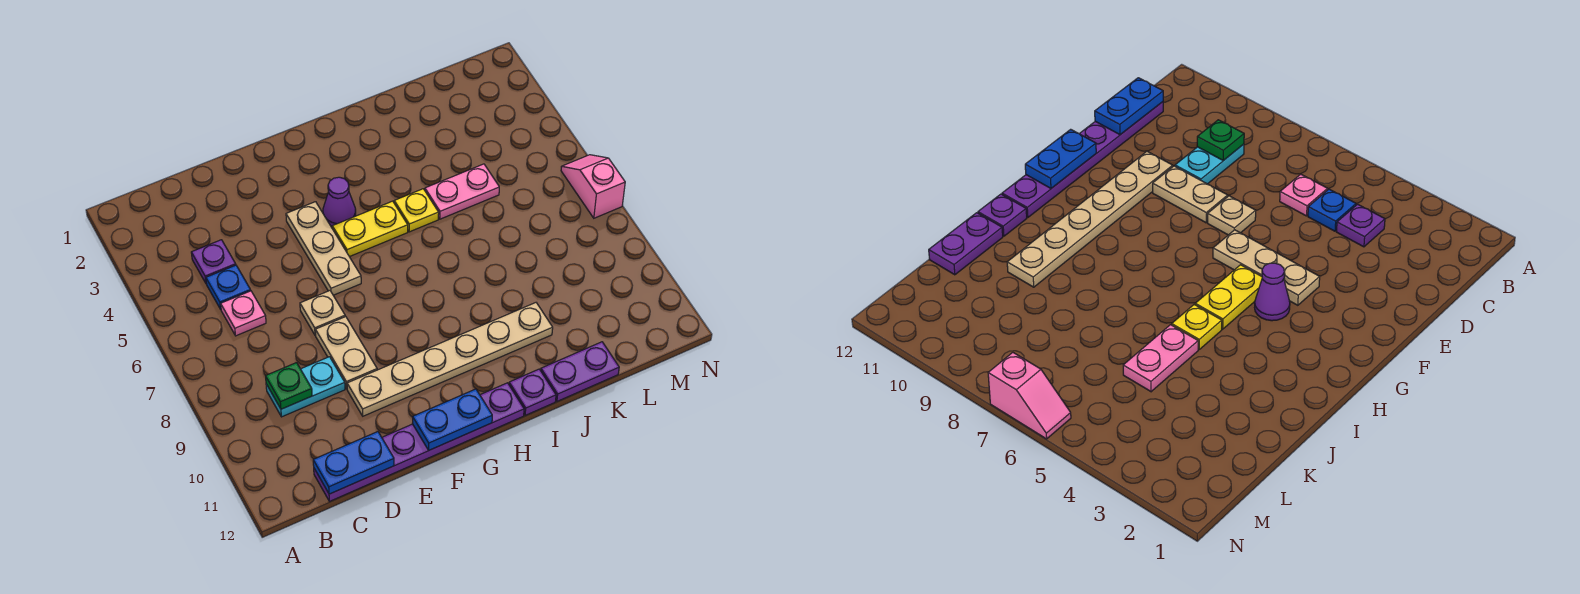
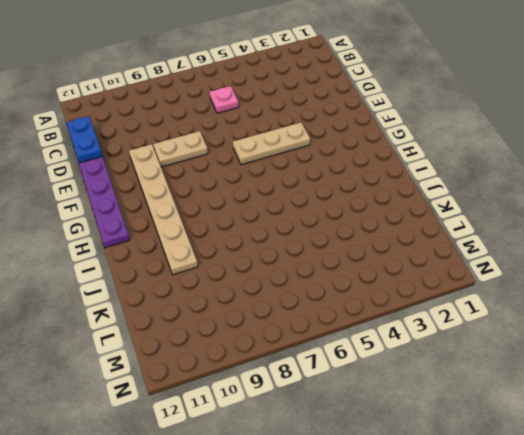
none -> purple 1x1 plate [191,240,236,284]
none -> blue 1x1 plate [206,265,251,309]
none -> cyan 1x2 plate [266,357,345,417]

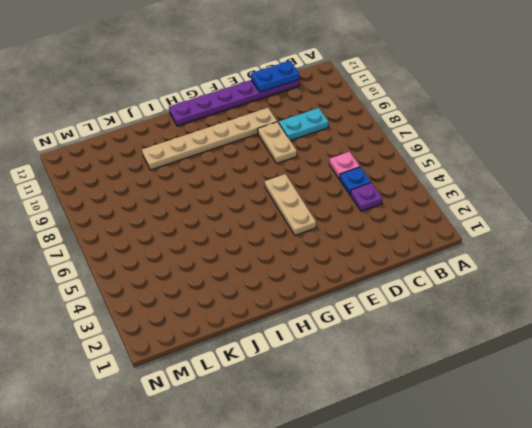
none -> tan 1x1 plate [300,291,345,335]
none -> purple 1x1 cone [323,177,356,226]
none -> yellow 1x2 plate [332,201,408,257]

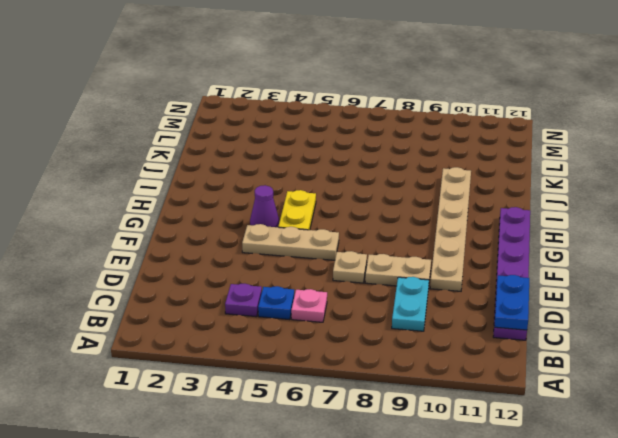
none -> yellow 1x1 plate [394,189,439,232]
none -> purple 1x1 plate [509,369,556,415]
none -> pink 1x2 plate [425,164,499,219]

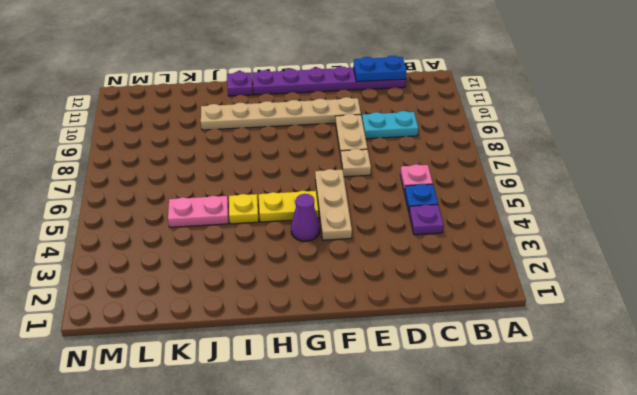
none -> purple 1x2 plate [541,342,619,401]
none -> pink 1x2 slope [561,155,625,218]
none -> green 1x1 plate [266,363,312,409]

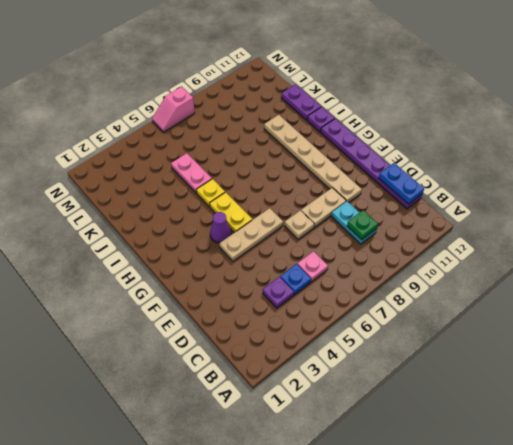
none -> blue 1x2 plate [412,389,492,450]

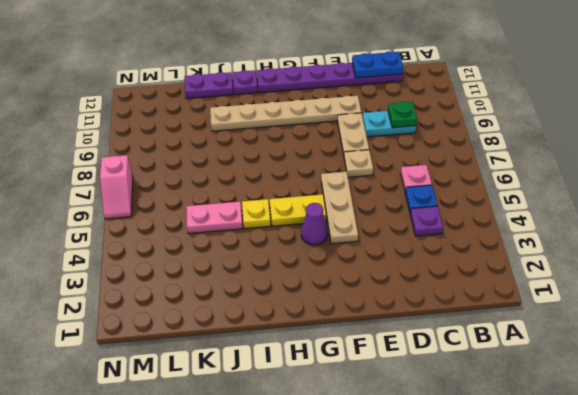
none -> blue 1x2 plate [412,389,492,450]

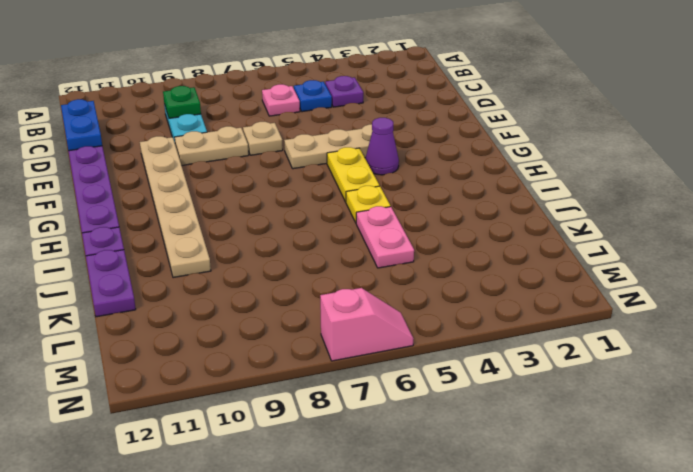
none -> blue 1x2 plate [412,389,492,450]

